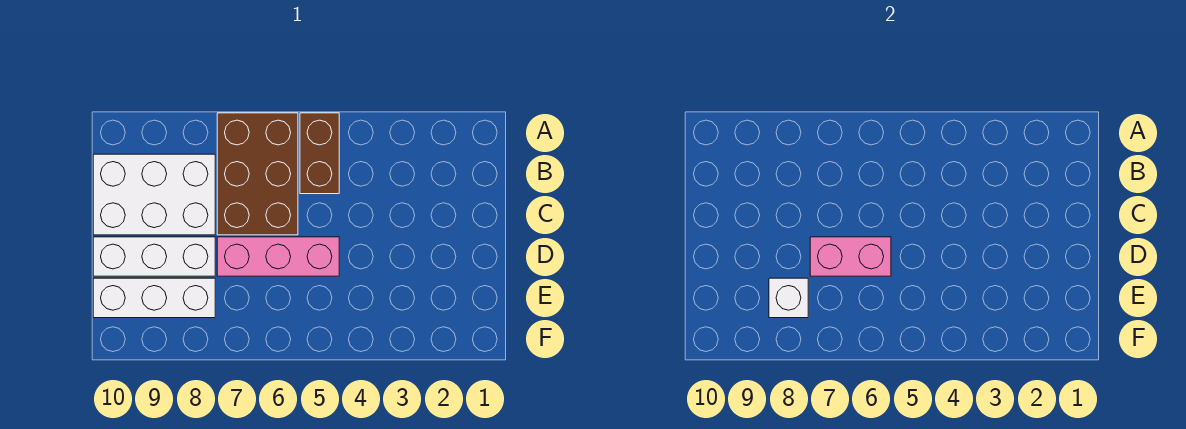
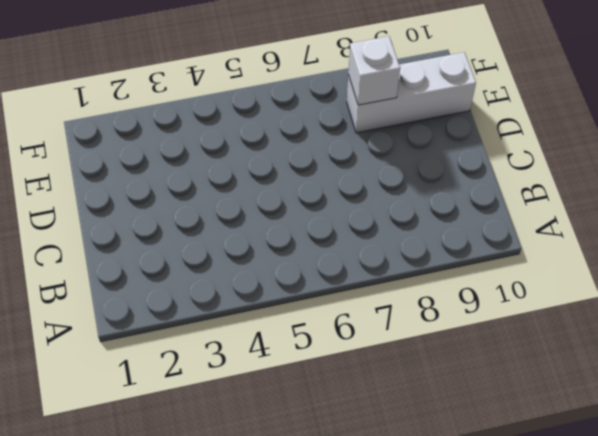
none -> brown 1x2 brick [300,113,339,194]
none -> brown 2x3 brick [217,113,298,235]

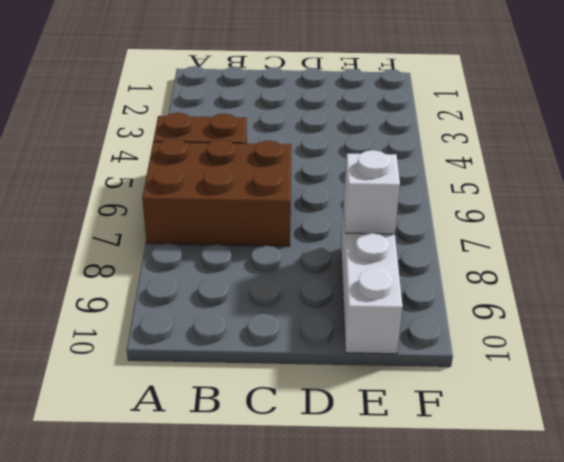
none -> white 2x3 brick [93,154,215,235]
none -> pink 1x3 brick [217,237,339,276]

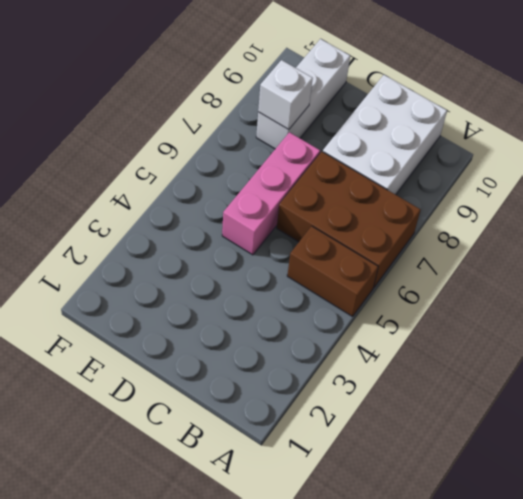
none -> white 1x3 brick [93,237,215,276]
none -> pink 1x2 brick [810,237,891,276]

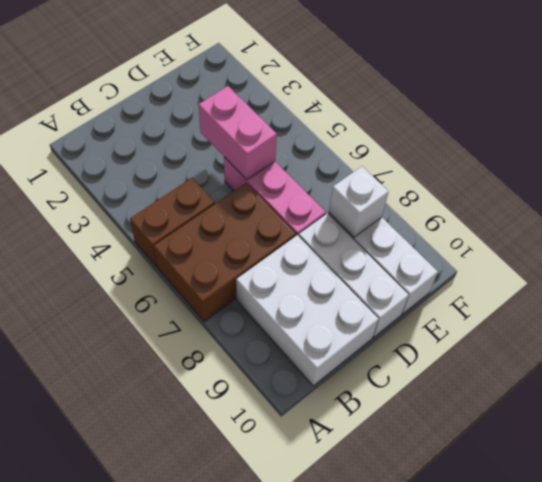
pink 1x2 brick [199,86,277,180] -> pink 1x2 brick moved to [810,237,891,276]

